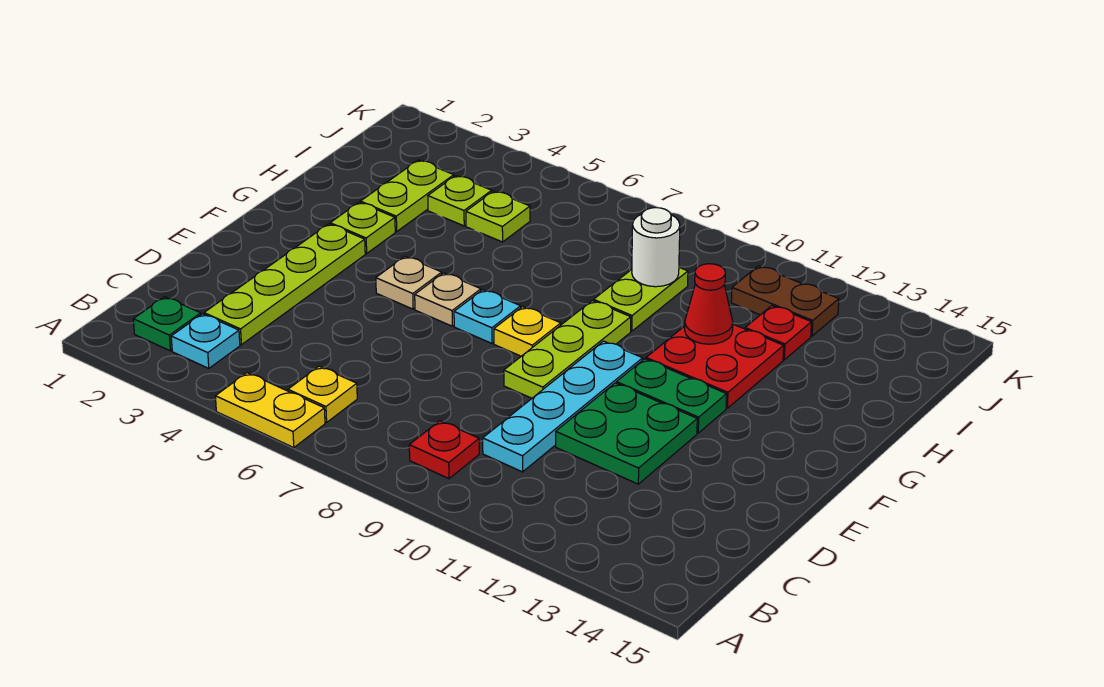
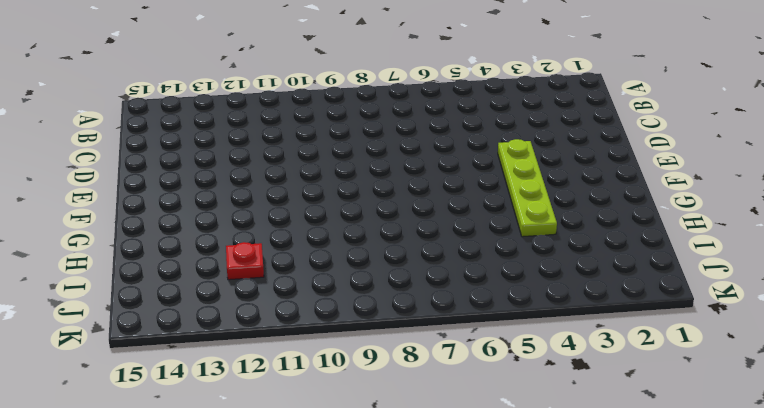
lime 1x4 plate [498,139,557,237] -> lime 1x4 plate moved to [204,224,365,345]
none -> yellow 1x2 plate [215,373,325,448]
none -> green 1x1 plate [133,297,201,351]
none -> cyan 1x1 plate [171,314,240,368]

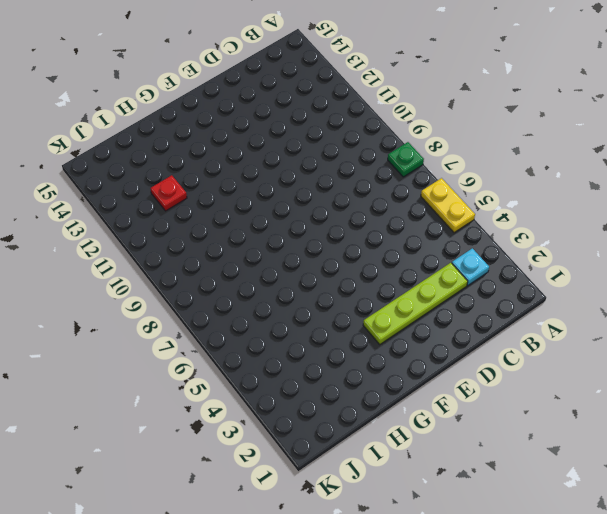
green 1x1 plate [388,142,424,177] -> green 1x1 plate moved to [133,297,201,351]
none -> yellow 1x1 plate [288,366,357,422]
none -> red 1x1 plate [409,421,479,479]
none -> cyan 1x4 plate [483,341,643,472]

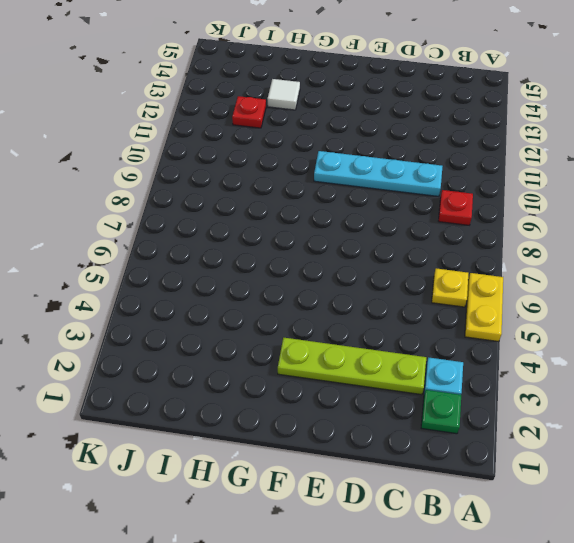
white 1x1 tile [268,79,300,110] -> none
none -> green 2x2 plate [556,383,697,484]
none -> lime 1x3 plate [504,301,631,398]
none -> tan 1x1 plate [376,257,442,309]

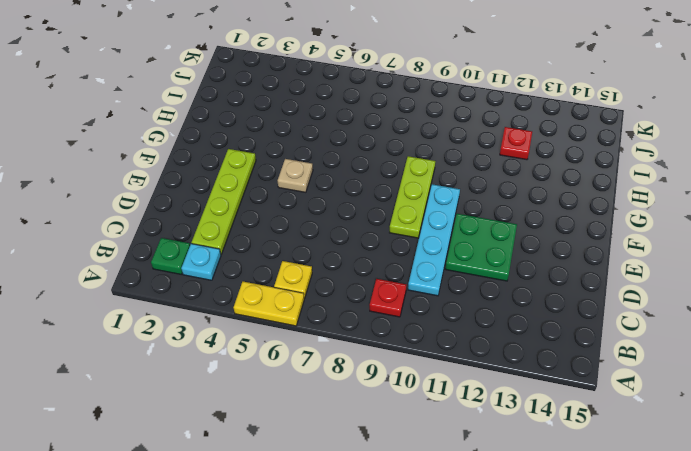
none -> tan 1x1 plate [415,273,481,326]
none -> cyan 1x1 plate [454,290,521,343]
none -> yellow 1x1 plate [494,307,561,356]

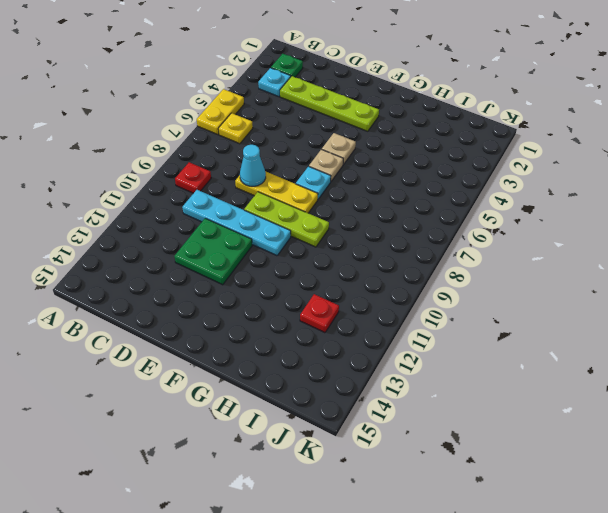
yellow 1x3 plate [235,171,318,213] -> yellow 1x1 plate [494,307,561,356]
cyan 1x1 cone [240,145,266,186] -> none
none -> green 1x2 plate [616,359,727,433]
none -> lime 1x1 plate [330,202,395,253]
none -> red 2x2 plate [646,324,784,408]

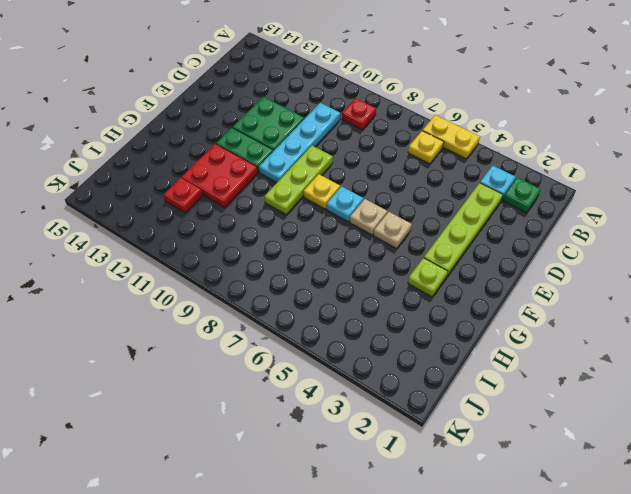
none -> lime 1x2 plate [360,160,454,232]
none -> lime 1x2 plate [594,267,688,331]
none -> lime 1x1 plate [428,176,492,226]

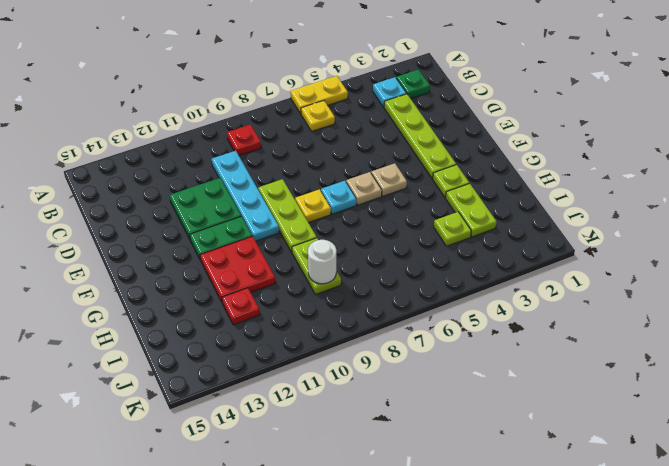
none -> lime 1x1 plate [466,191,530,242]
none -> brown 1x2 plate [731,266,839,336]
none -> red 1x1 cone [685,264,733,344]

